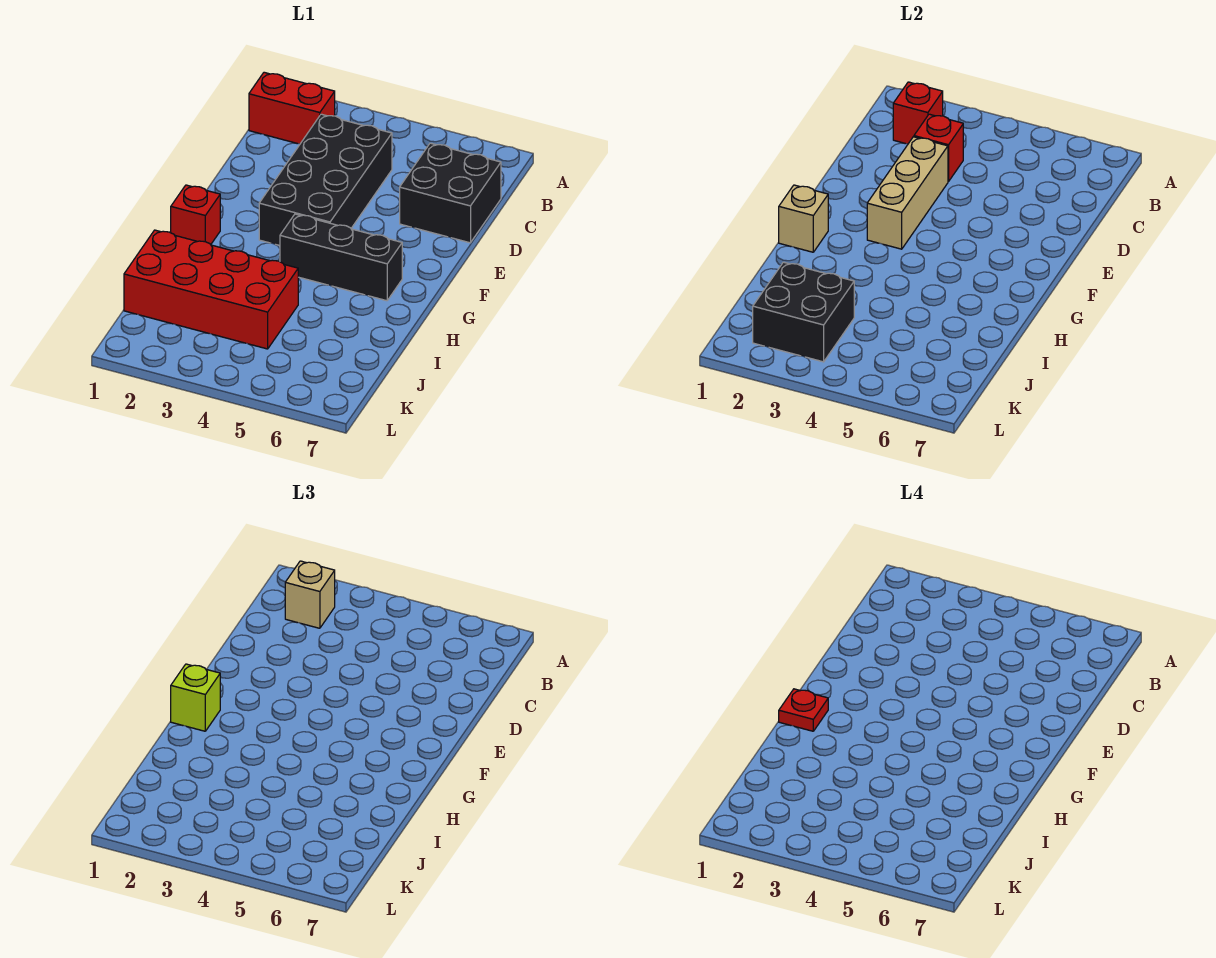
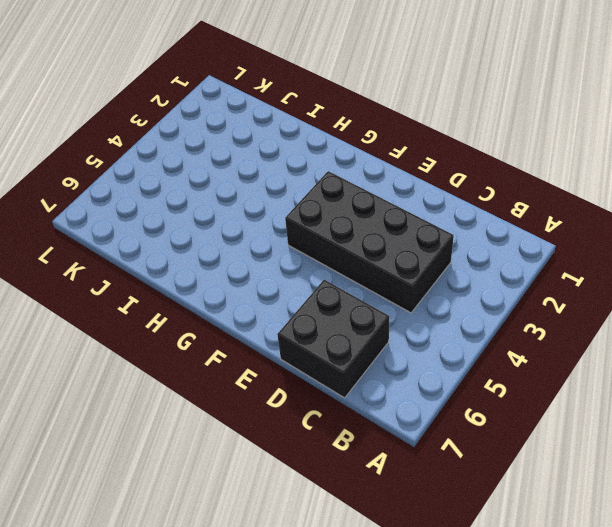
none -> red 1x2 brick [249,72,335,144]
none -> red 1x1 brick [171,185,220,244]
none -> black 1x3 brick [280,214,402,301]

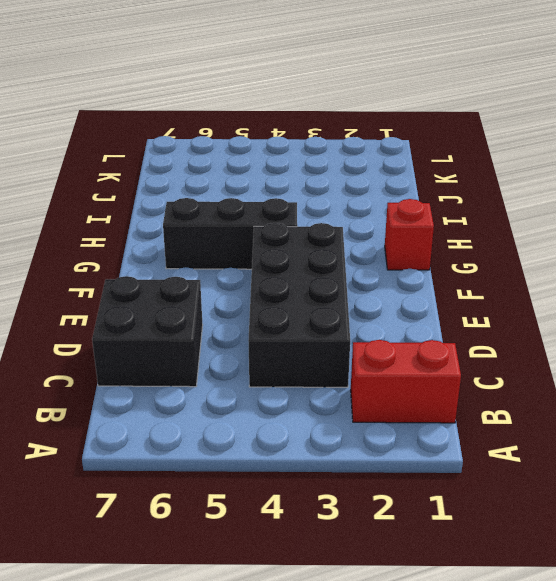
none -> red 2x4 brick [124,230,298,349]
none -> red 1x1 brick [893,82,943,144]
none -> red 1x1 brick [914,114,963,182]

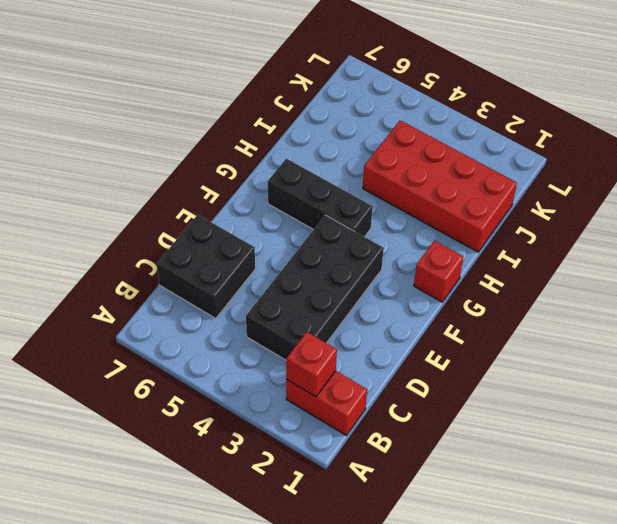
none -> red 1x1 brick [914,114,963,182]
none -> tan 1x3 brick [867,137,948,249]
none -> tan 1x1 brick [779,185,828,252]

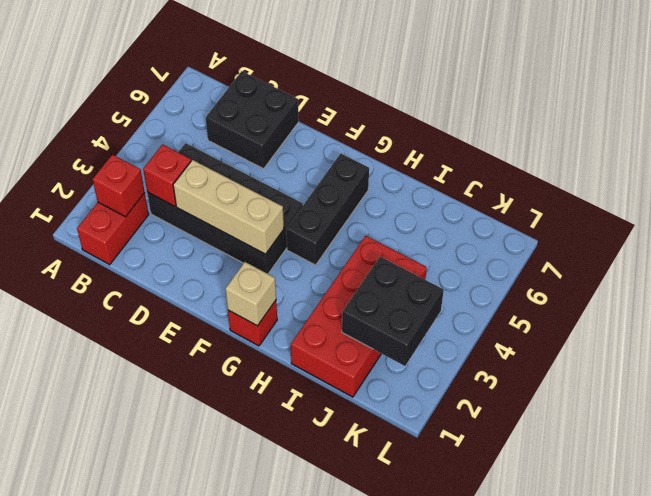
none -> tan 1x1 brick [285,561,335,628]
none -> lime 1x1 brick [171,664,220,731]
none -> red 1x1 plate [779,689,828,731]

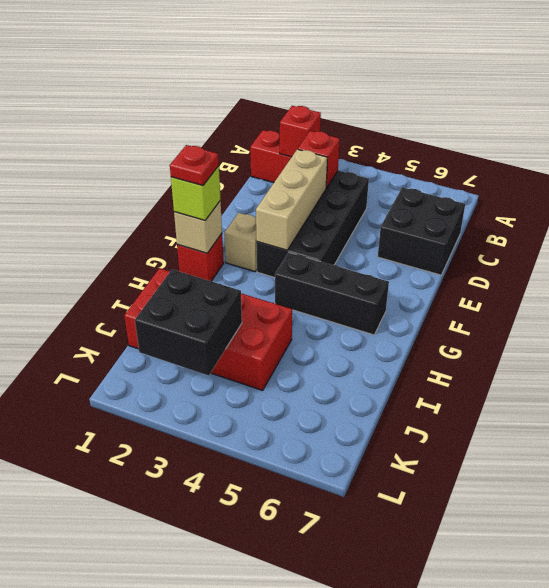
tan 1x1 brick [224,213,257,271] -> tan 1x1 brick moved to [285,561,335,628]

